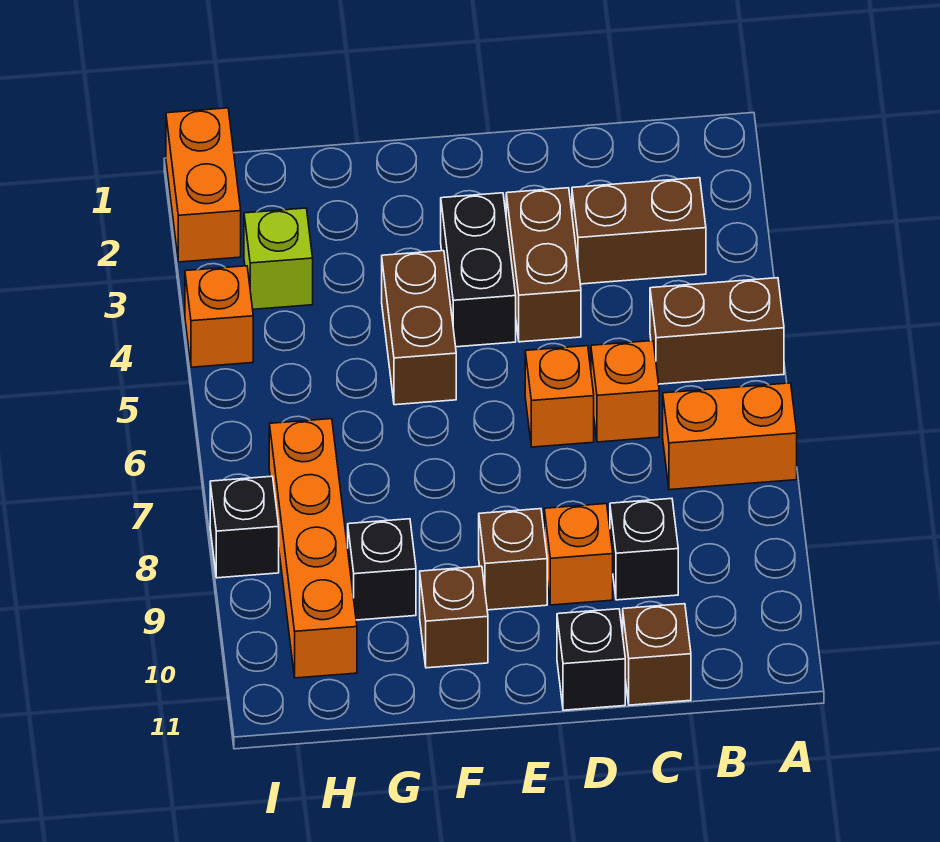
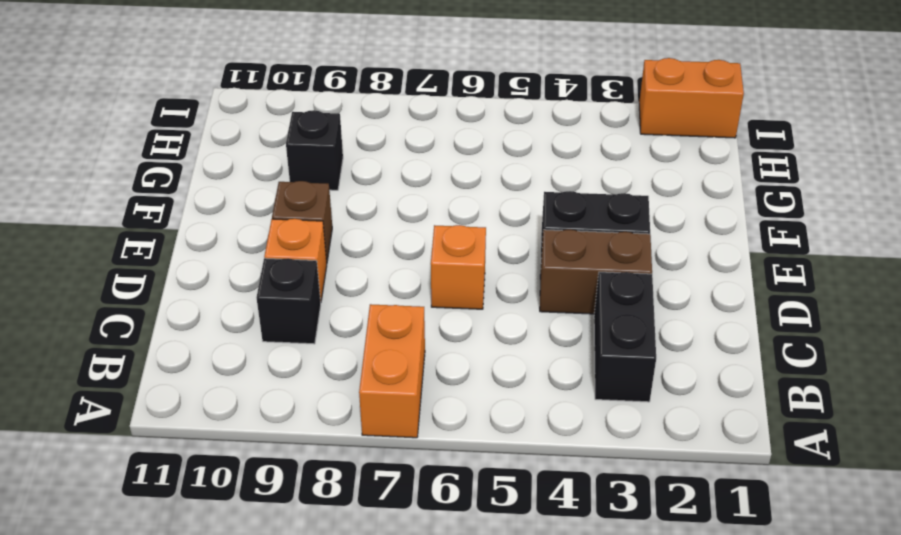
black 1x2 brick [594,272,656,402] -> brown 1x2 brick [572,178,706,284]
none -> brown 1x2 brick [650,278,784,384]
none -> orange 1x1 brick [591,341,659,442]
none -> brown 1x1 brick [623,604,691,705]

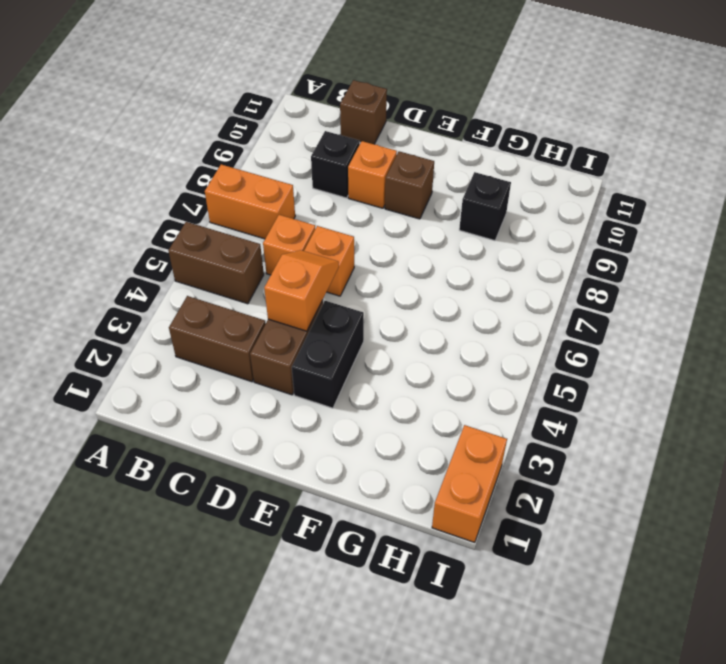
orange 1x2 slope [264,250,339,331] -> none
none -> black 1x1 brick [557,609,625,710]
none -> brown 1x2 brick [382,251,456,405]
none -> brown 1x1 brick [420,566,488,668]

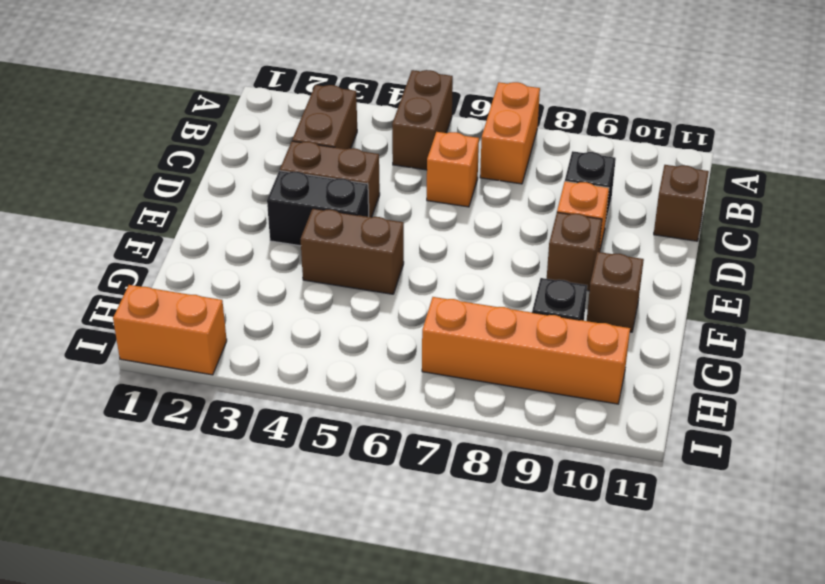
none -> orange 1x1 brick [525,346,594,447]
none -> black 1x1 brick [557,609,625,710]
none -> lime 1x1 brick [244,208,313,309]

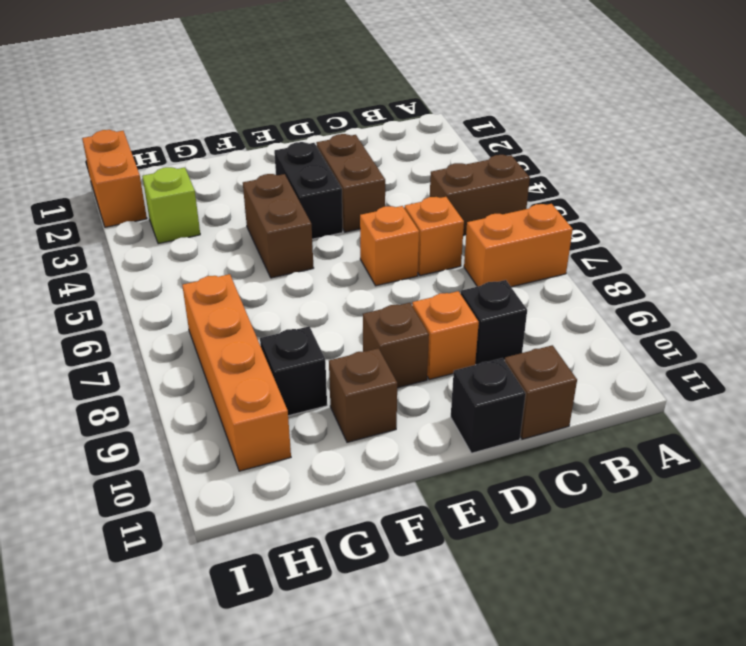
none -> brown 1x2 brick [572,178,706,284]
none -> orange 1x1 brick [185,266,253,367]
none -> black 1x1 brick [210,476,279,578]

